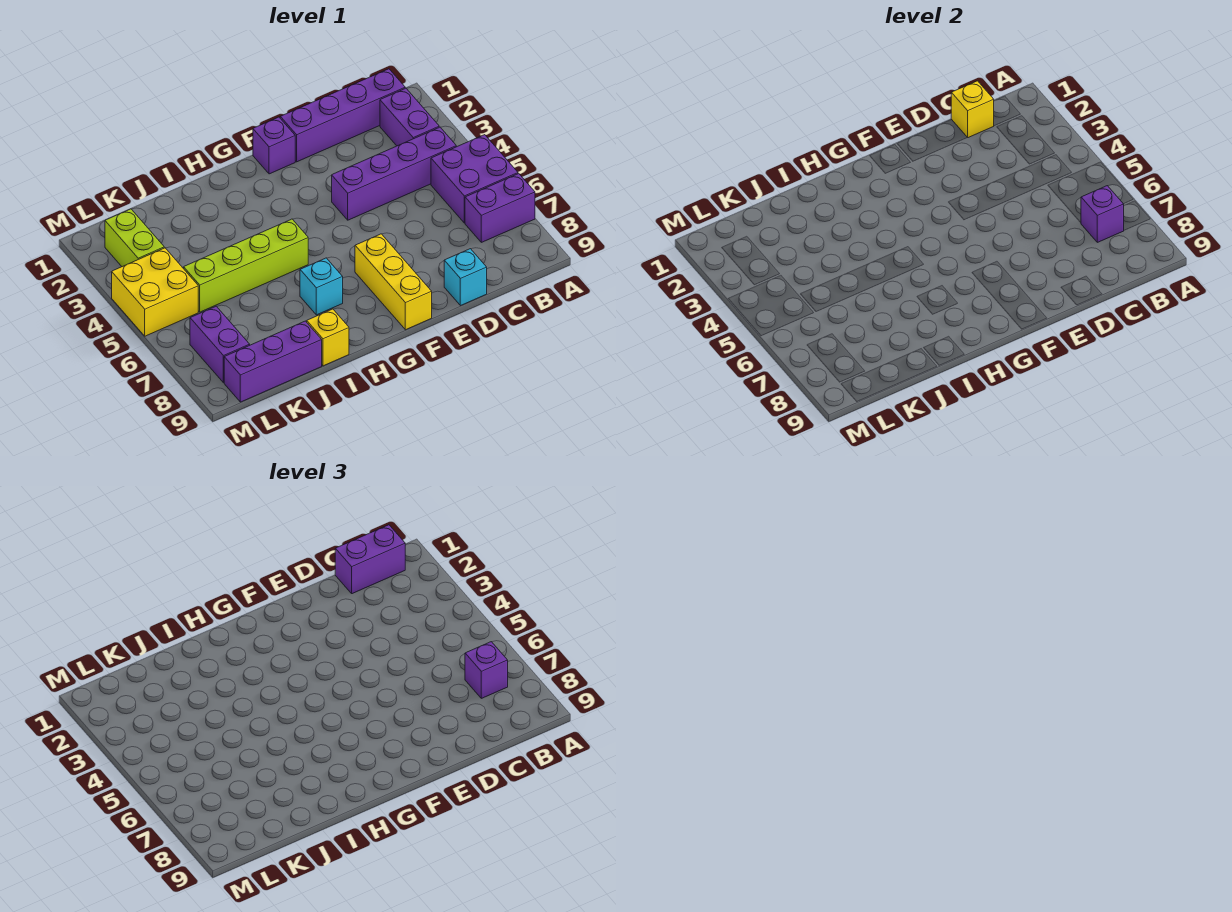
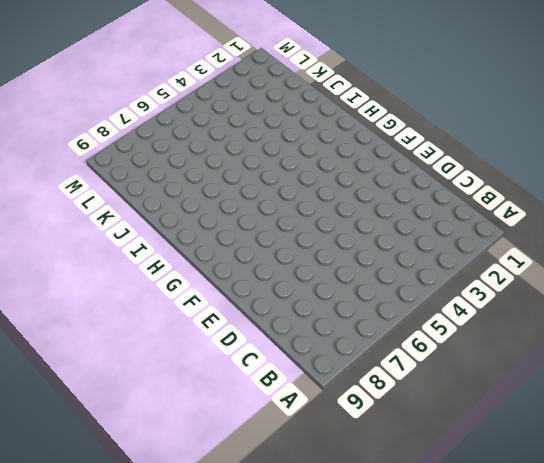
none -> purple 2x2 brick [431,135,518,223]
none -> purple 1x2 brick [465,174,535,242]
none -> purple 1x4 brick [280,69,405,162]

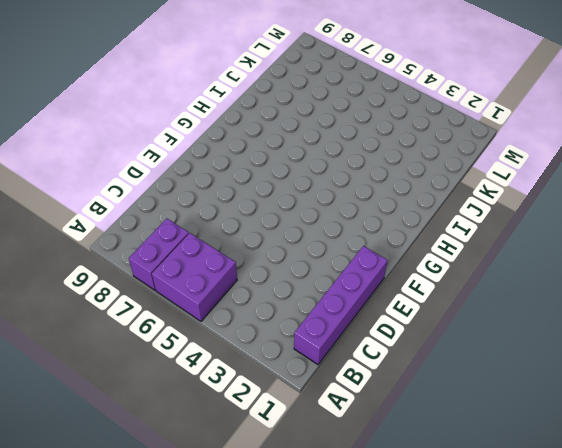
none -> purple 1x2 brick [380,88,439,146]
none -> purple 1x4 brick [332,127,456,220]
none -> cyan 1x1 brick [444,249,487,306]

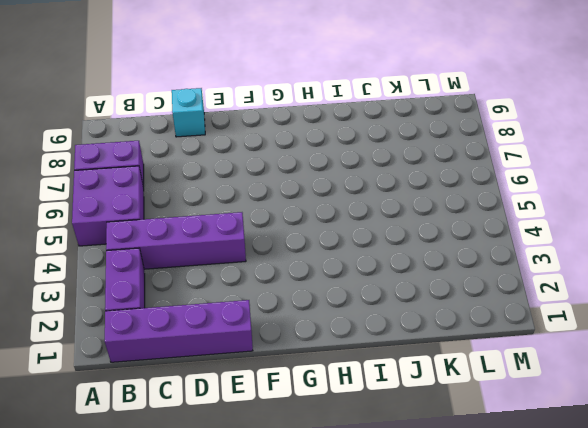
none -> purple 1x1 brick [253,117,295,174]
none -> yellow 1x3 brick [355,234,432,330]
none -> lime 1x4 brick [184,219,308,312]

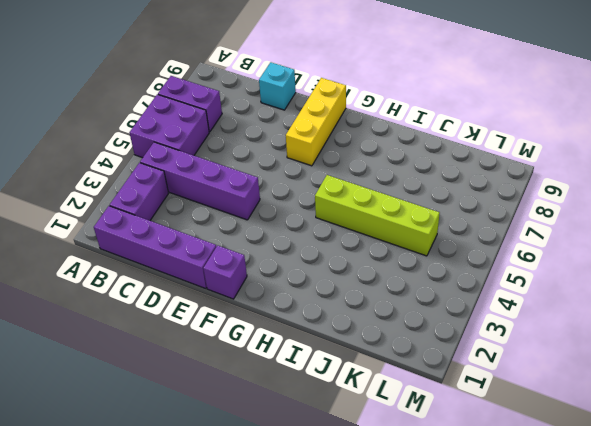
none -> cyan 1x1 brick [300,258,343,315]
none -> yellow 1x1 brick [307,309,349,366]
none -> purple 1x3 brick [224,321,322,402]

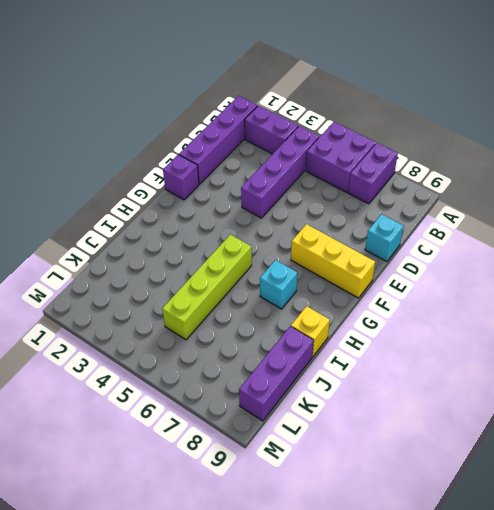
none -> lime 1x2 brick [105,209,164,267]
none -> yellow 2x2 brick [112,248,198,336]
none -> purple 1x2 brick [190,306,250,383]

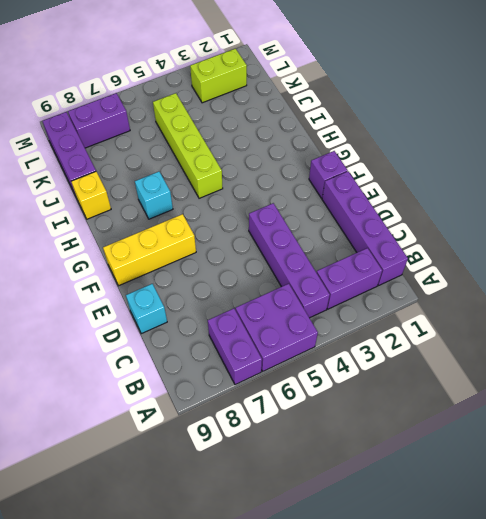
none -> yellow 2x2 brick [112,248,198,336]
none -> purple 1x1 brick [1081,186,1124,242]
none -> yellow 1x1 brick [951,81,994,138]

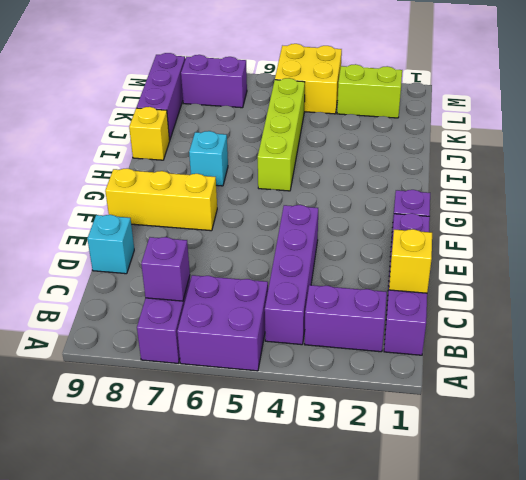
none -> purple 1x2 brick [335,525,405,594]
none -> purple 1x1 brick [465,642,508,698]

